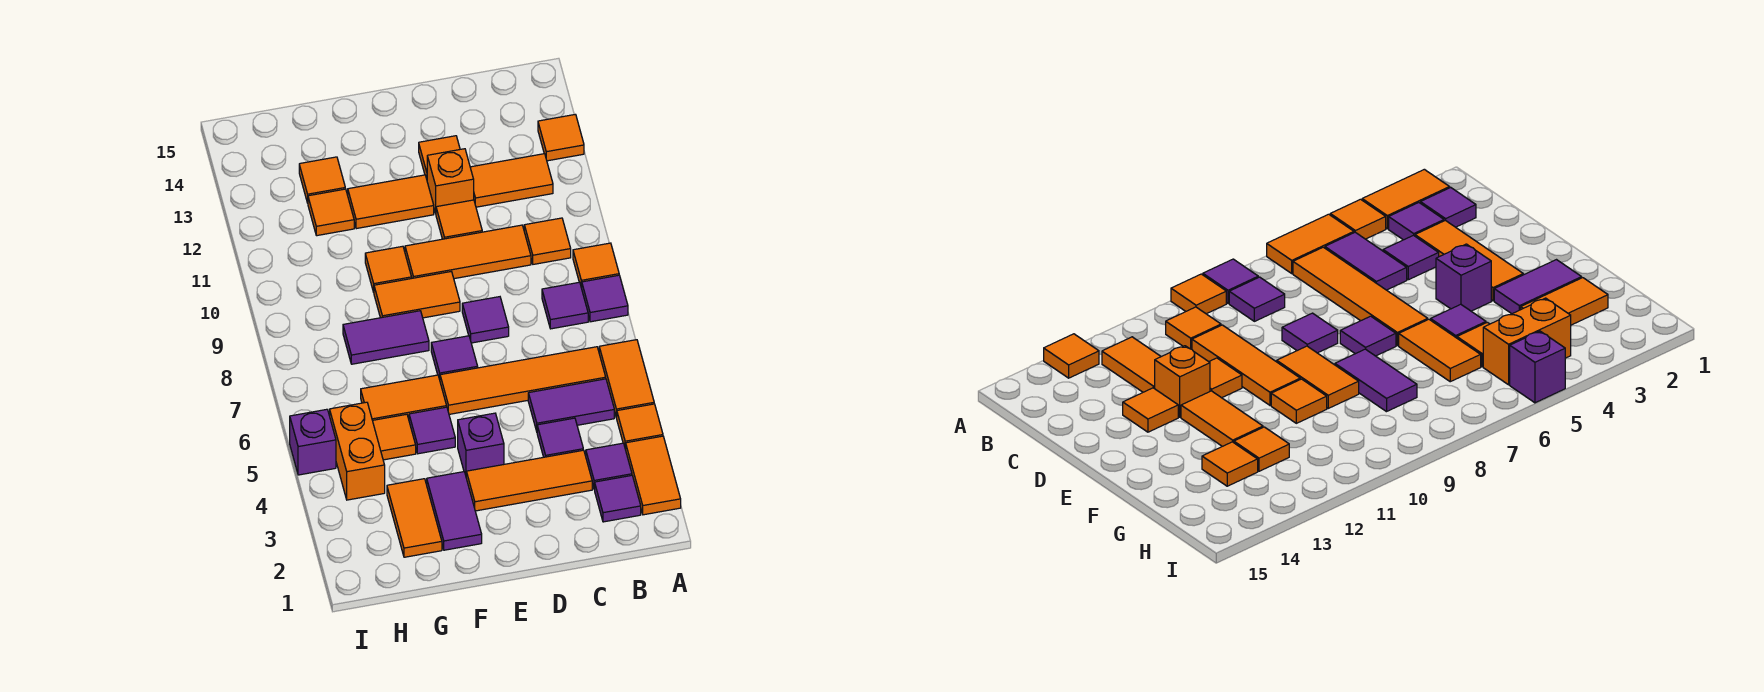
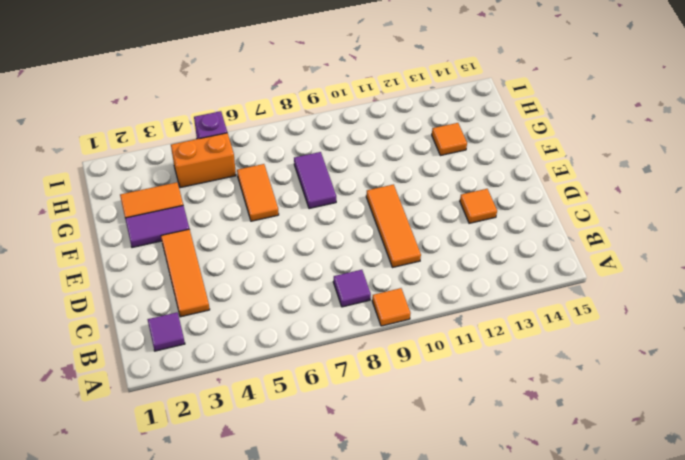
none -> orange 1x2 tile [626,436,681,515]
none -> orange 1x1 tile [617,404,663,450]
none -> orange 1x2 tile [599,340,654,418]
none -> purple 1x1 tile [582,275,628,322]

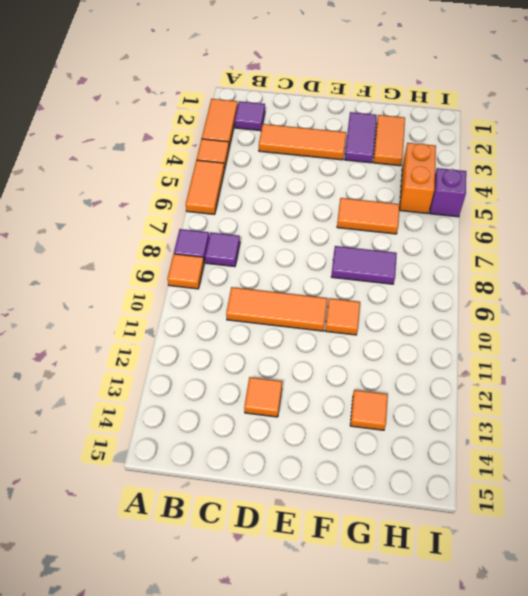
none -> orange 1x1 tile [538,114,584,161]
none -> purple 1x1 tile [586,443,632,490]
none -> purple 1x2 tile [528,379,614,431]
none -> orange 1x4 tile [440,347,606,414]

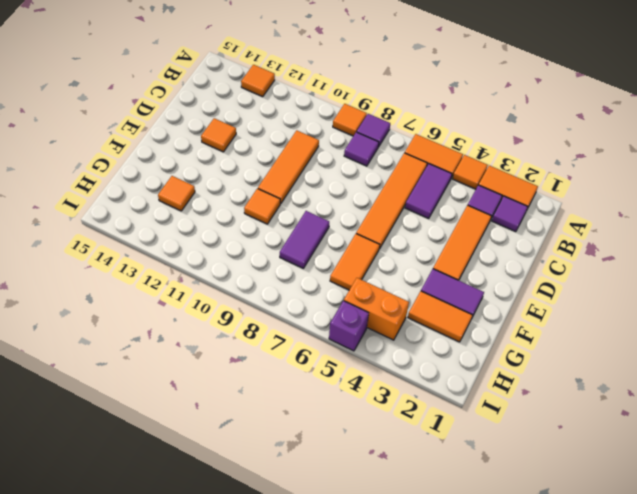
none -> orange 1x1 tile [524,218,571,264]
none -> orange 1x2 tile [470,154,553,207]
none -> purple 1x1 tile [537,418,583,457]
none -> purple 1x1 tile [462,297,509,343]

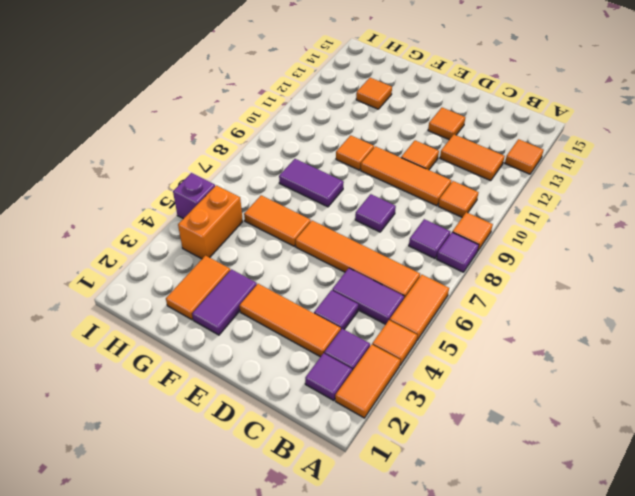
none -> orange 1x1 brick [427,149,474,214]
none -> purple 1x1 brick [458,413,504,475]
none -> purple 1x1 tile [431,336,478,379]
none -> orange 1x2 tile [374,272,460,318]

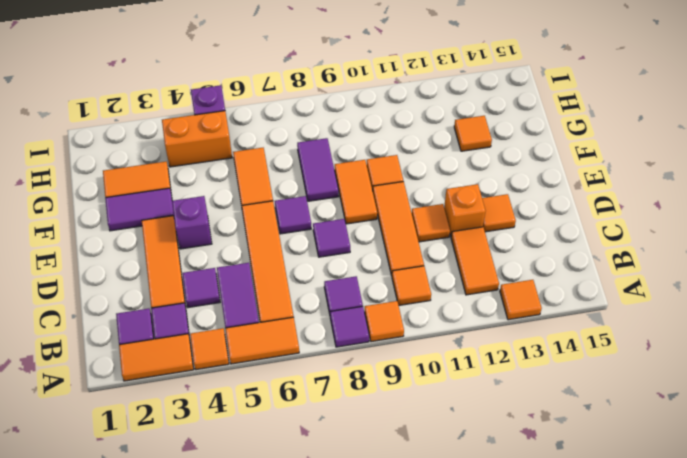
none -> orange 1x2 tile [348,175,434,229]
none -> purple 1x1 tile [409,407,455,454]
none -> orange 1x1 tile [373,414,416,460]
none -> orange 1x1 tile [308,189,354,236]

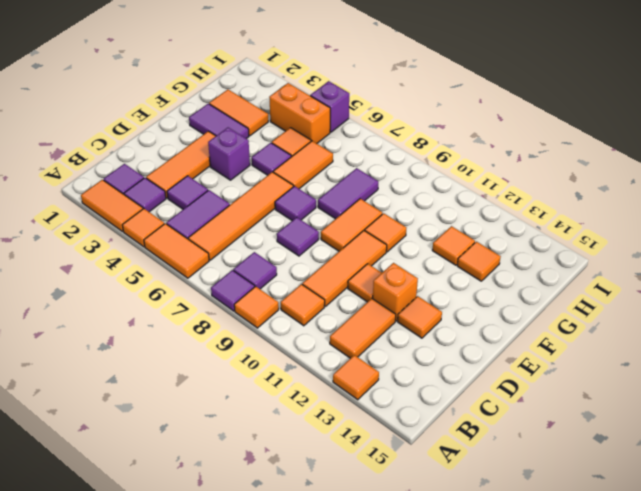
none -> orange 1x2 tile [348,175,434,229]

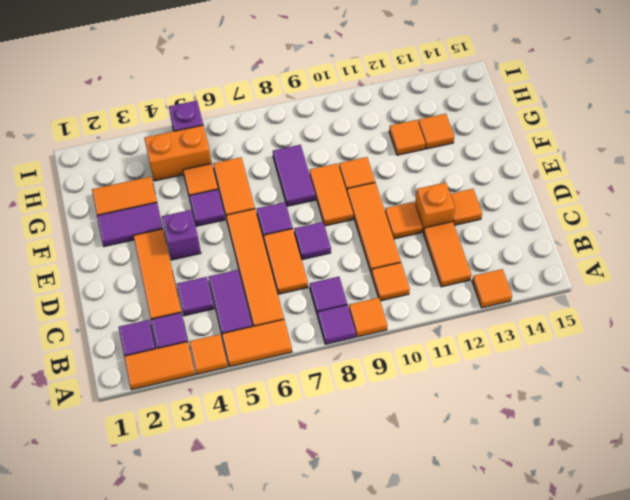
orange 1x2 tile [264,229,308,294] -> orange 1x2 tile moved to [348,175,434,229]

